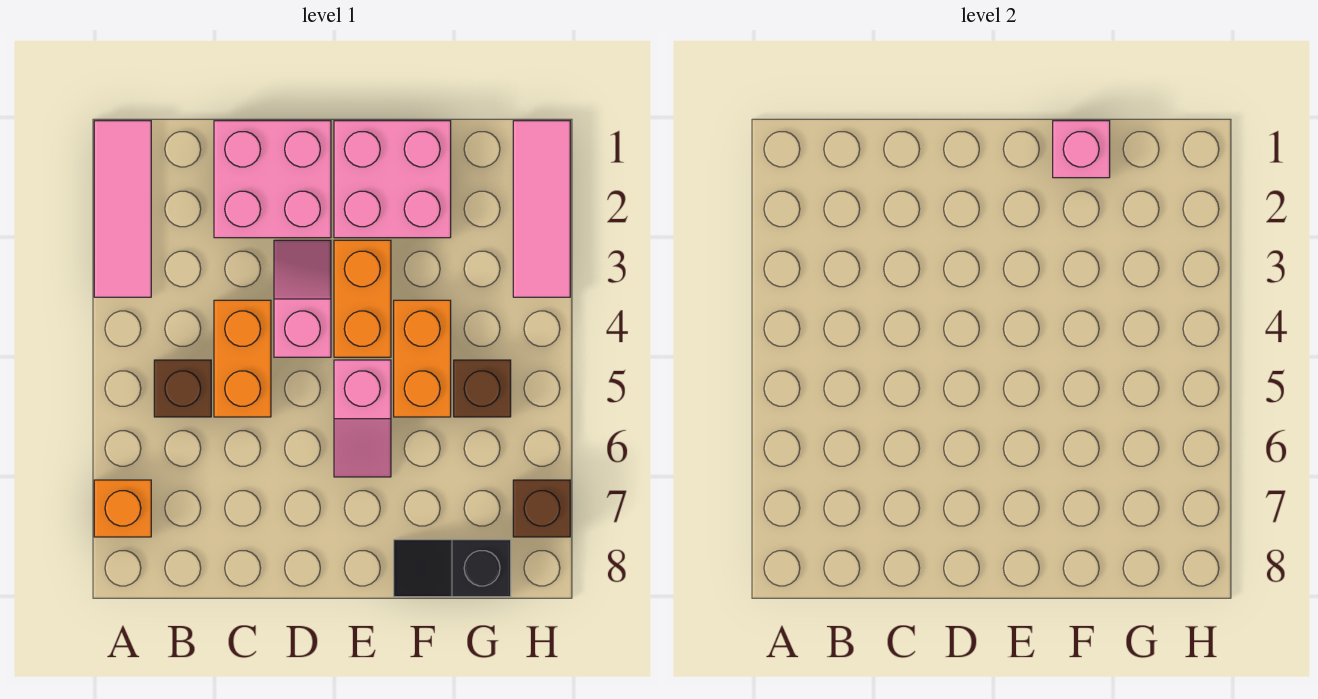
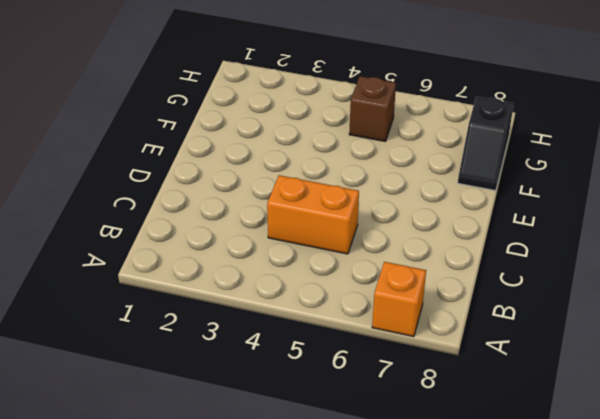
none -> pink 1x3 tile [94,121,151,297]
none -> brown 1x1 brick [154,360,211,417]
none -> pink 2x2 brick [214,121,331,238]

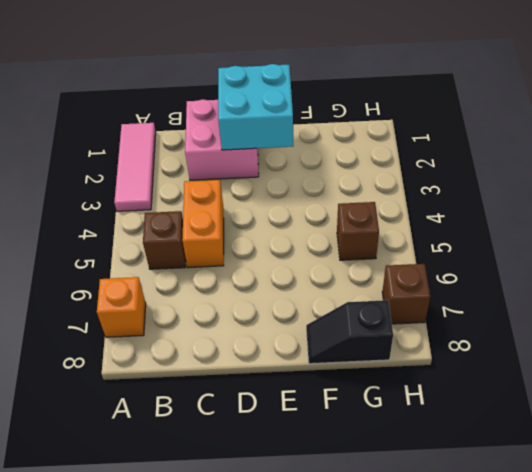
cyan 2x2 brick [218,64,294,150] -> none
none -> pink 1x2 slope [274,240,331,357]
none -> pink 2x2 brick [334,121,451,238]
none -> orange 1x2 brick [334,240,391,357]

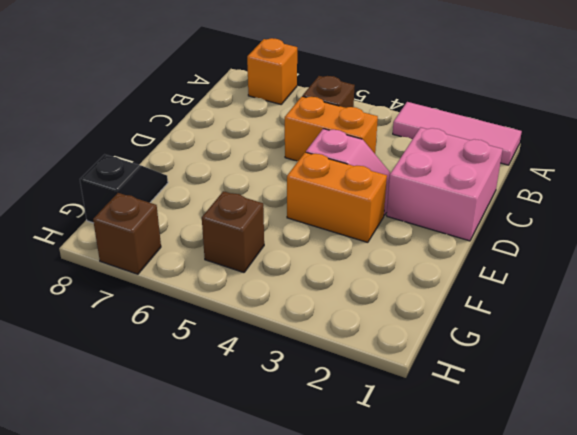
none -> pink 2x2 brick [334,121,451,238]
none -> pink 1x2 slope [334,360,391,477]
none -> orange 1x2 brick [394,300,451,417]

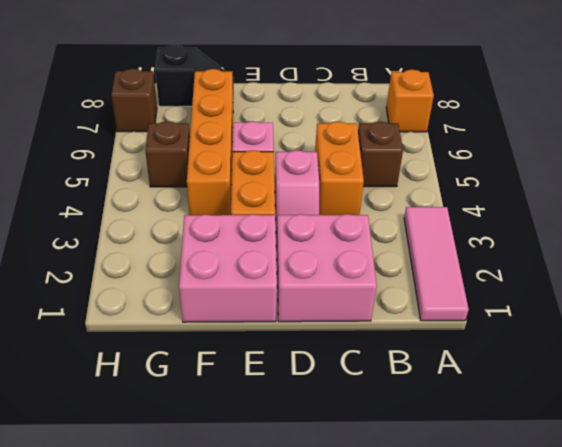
orange 1x4 brick [187,69,233,215] -> orange 1x2 brick [394,300,451,417]
none -> pink 1x3 tile [513,121,570,297]
none -> pink 1x1 brick [1053,121,1110,178]

